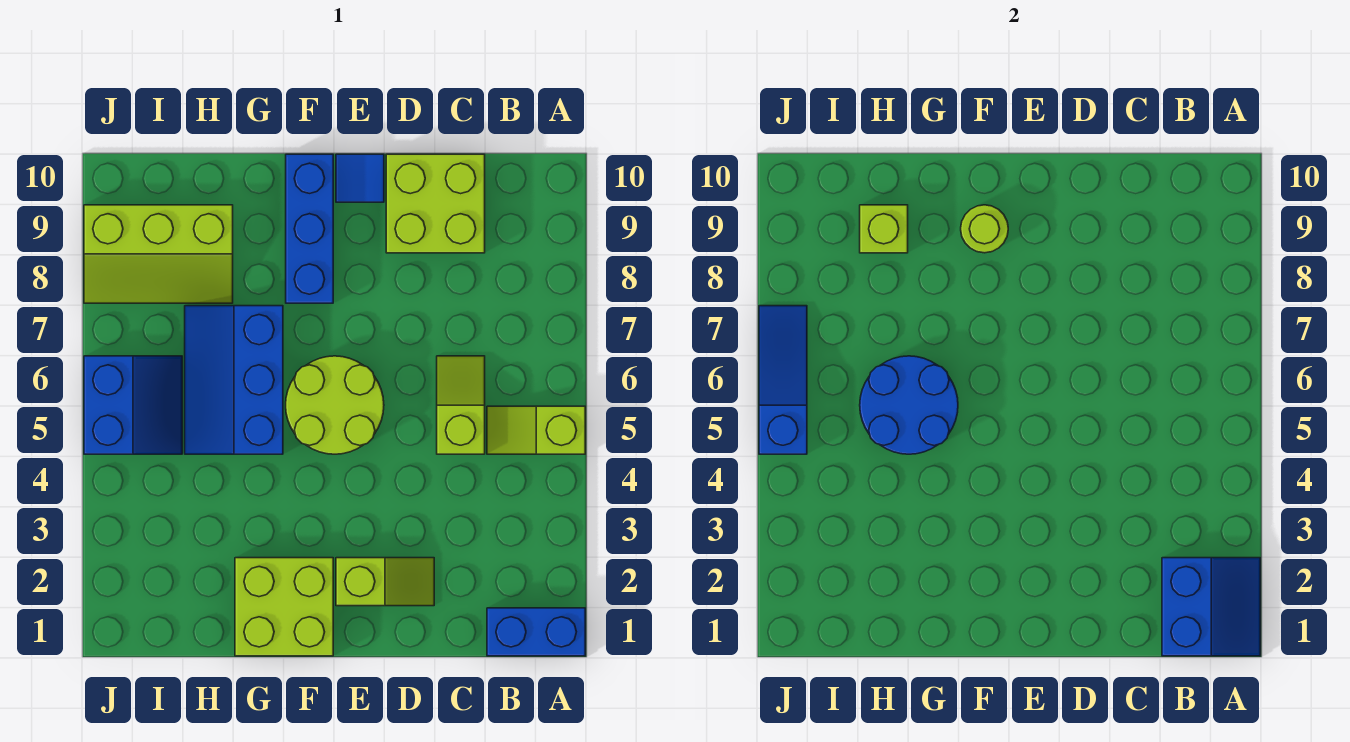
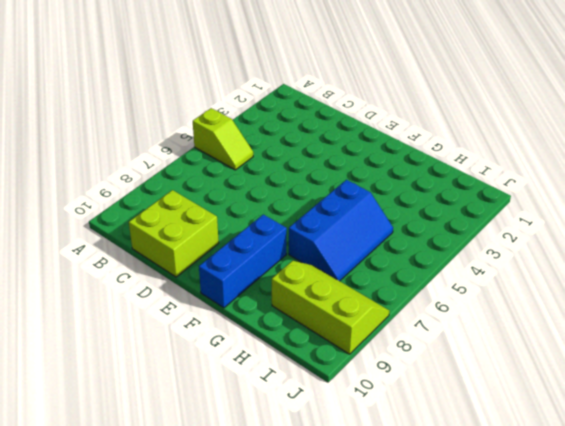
none -> blue 1x2 brick [487,608,585,656]
none -> lime 1x2 slope [437,356,485,454]
none -> lime 1x2 slope [336,558,434,606]

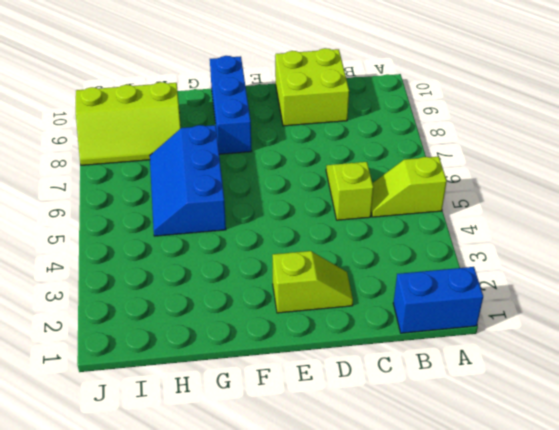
none -> lime 2x2 round brick [286,356,384,454]
none -> blue 1x1 tile [336,154,384,202]
none -> lime 2x2 brick [235,558,333,656]

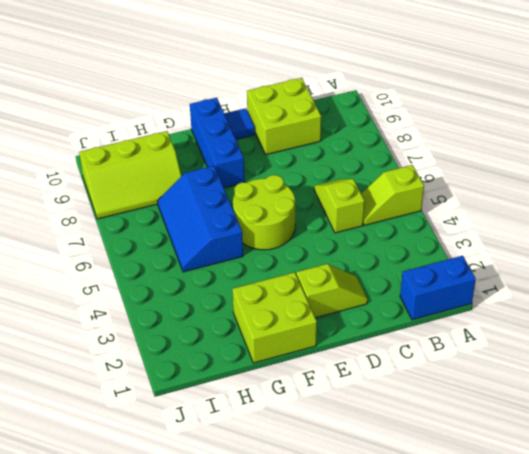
none -> blue 2x2 slope [84,356,182,454]
none -> blue 2x2 slope [1162,558,1260,656]
none -> lime 1x1 round brick [961,205,1008,253]

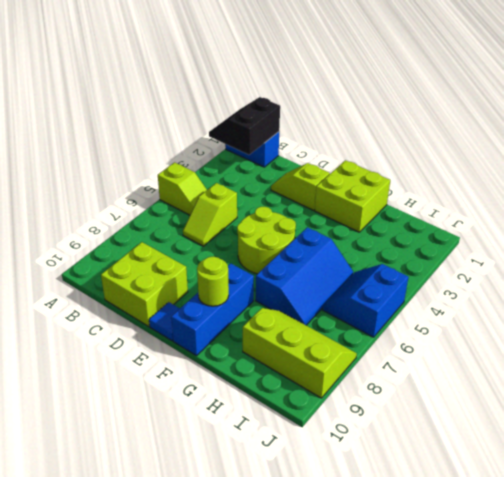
black 2x2 slope [209,97,280,155] -> blue 2x2 slope [1162,558,1260,656]
none -> blue 2x2 round brick [860,356,958,454]
none -> lime 1x1 brick [860,205,908,253]
none -> blue 1x3 slope [759,306,807,454]

